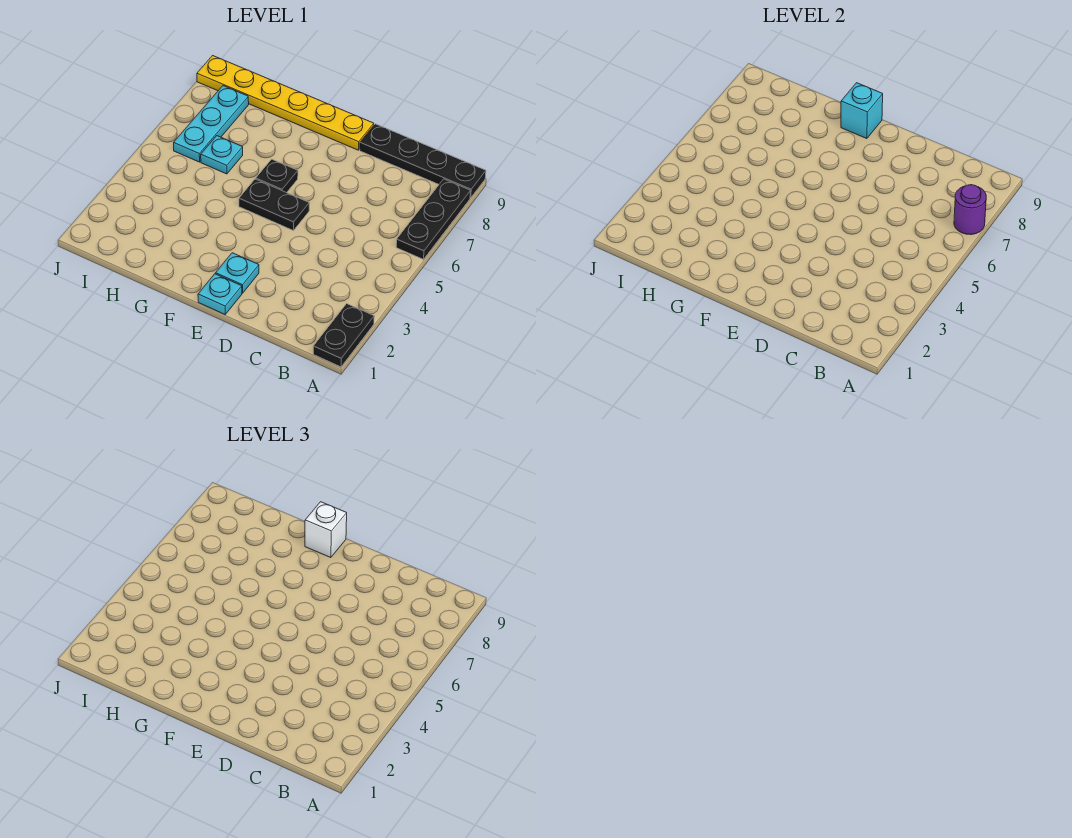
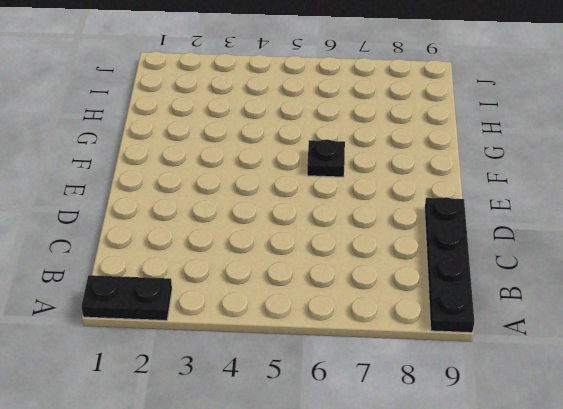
none -> black 1x3 plate [396,179,471,259]
none -> cyan 1x1 plate [198,274,242,314]
none -> cyan 1x1 plate [216,253,259,293]

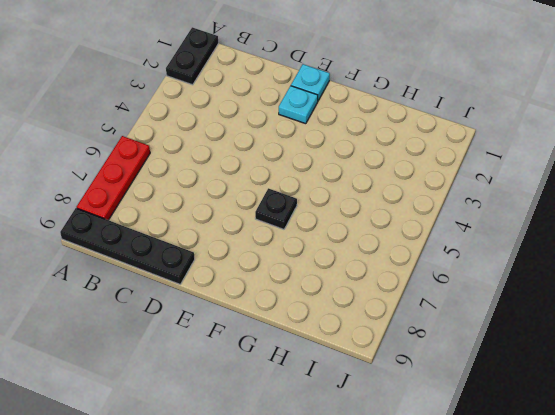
red 1x3 plate [77,136,150,220] -> black 1x3 plate [396,179,471,259]
none -> black 1x2 plate [239,179,309,231]
none -> yellow 1x6 plate [197,56,374,150]
none -> cyan 1x1 plate [201,136,243,174]

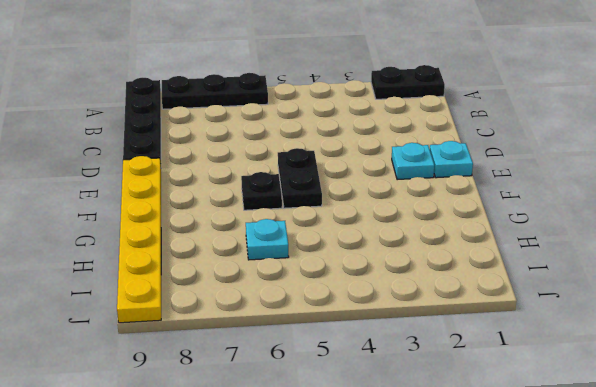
none -> cyan 1x3 plate [174,86,249,162]
none -> purple 1x1 round brick [954,185,986,235]
none -> cyan 1x1 brick [841,83,883,139]

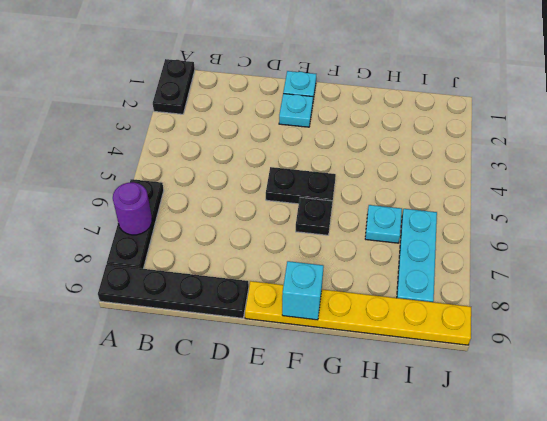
none -> white 1x1 brick [305,502,347,558]

